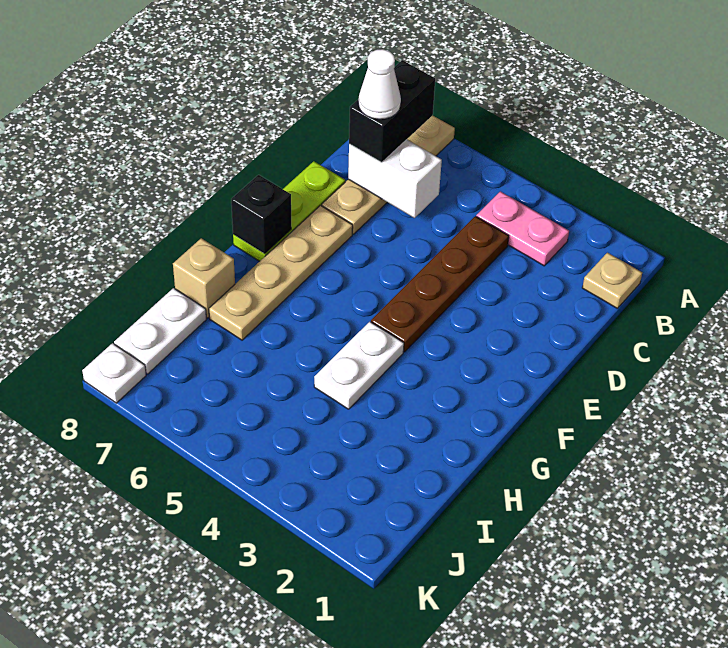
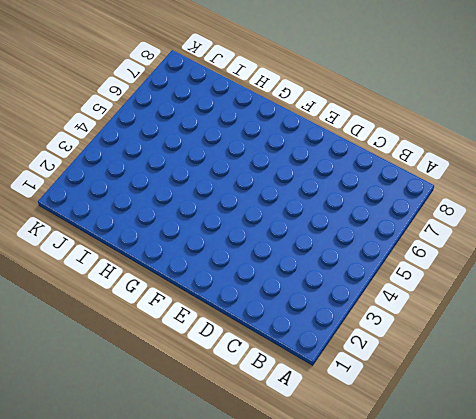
none -> tan 1x4 plate [322,115,455,234]
none -> tan 1x1 plate [582,253,642,308]
none -> pink 1x2 plate [476,191,569,266]

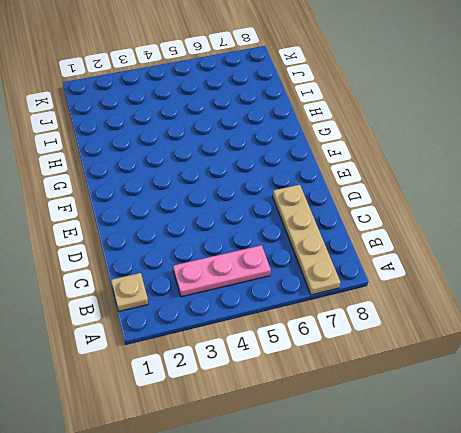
pink 1x3 plate [173,245,271,297] -> pink 1x2 plate [476,191,569,266]
none -> brown 1x4 plate [371,216,509,352]
none -> lime 1x3 plate [233,161,345,261]
none -> tan 1x4 plate [209,205,353,340]

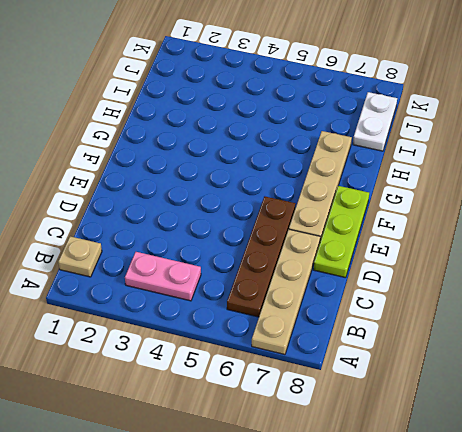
brown 1x4 plate [227,196,296,317] -> brown 1x4 plate moved to [371,216,509,352]
none -> white 1x2 plate [314,322,404,409]
none -> tan 1x1 brick [173,238,235,318]
none -> white 1x1 plate [82,343,146,403]

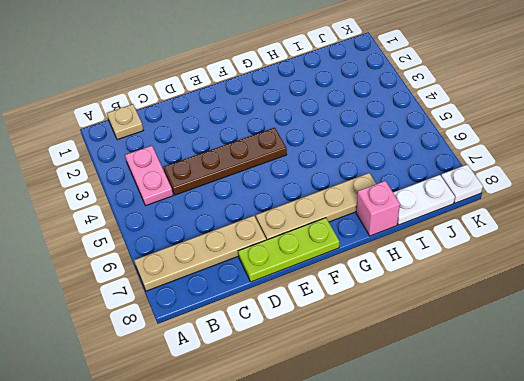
pink 1x1 brick [356,181,400,236] -> tan 1x1 brick [173,238,235,318]
none -> white 1x2 plate [314,322,404,409]
none -> white 1x2 brick [348,140,442,218]
none -> black 1x1 brick [231,175,291,254]

